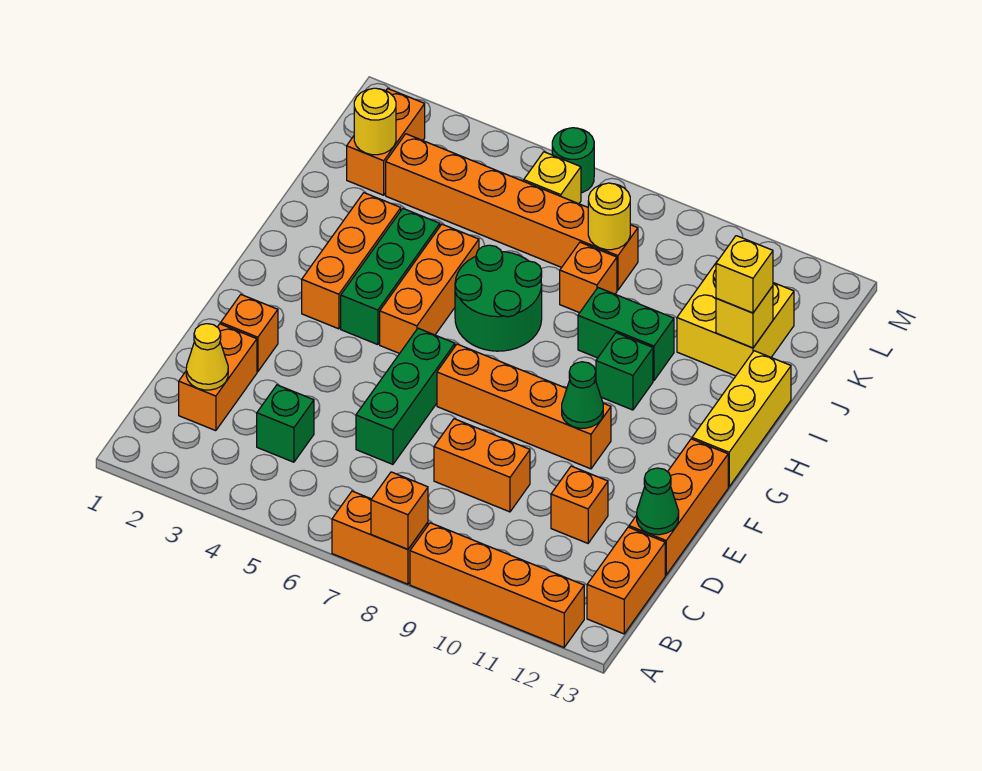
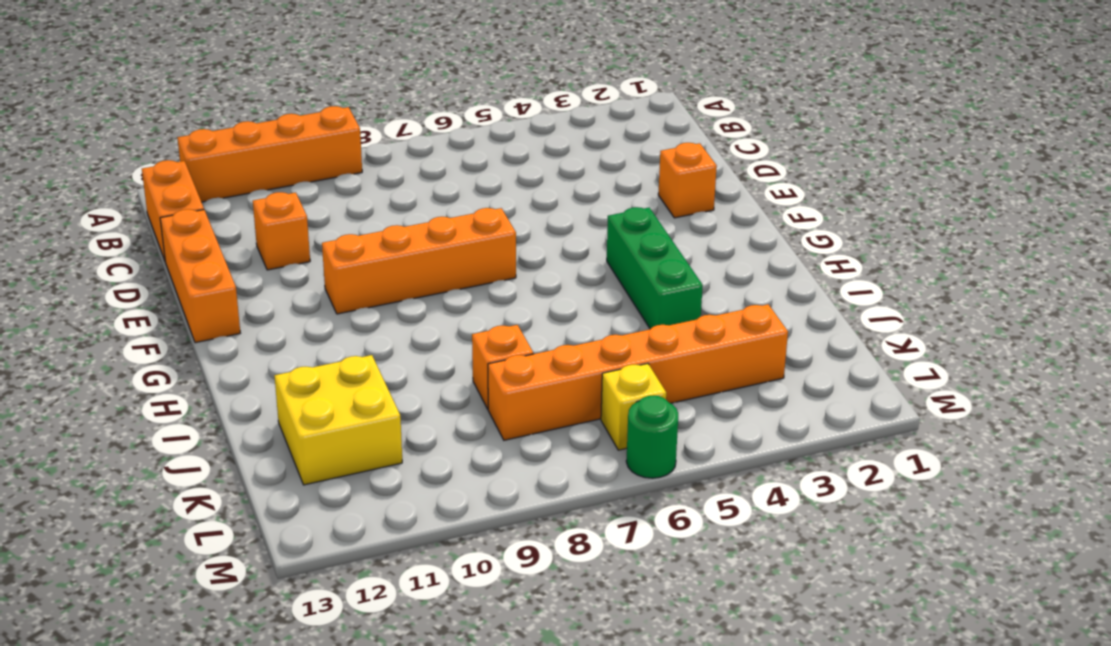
none -> orange 1x2 brick [332,491,428,584]
none -> orange 1x2 brick [179,324,257,431]
none -> green 1x1 brick [257,385,314,462]
none -> green 1x3 brick [356,328,455,464]

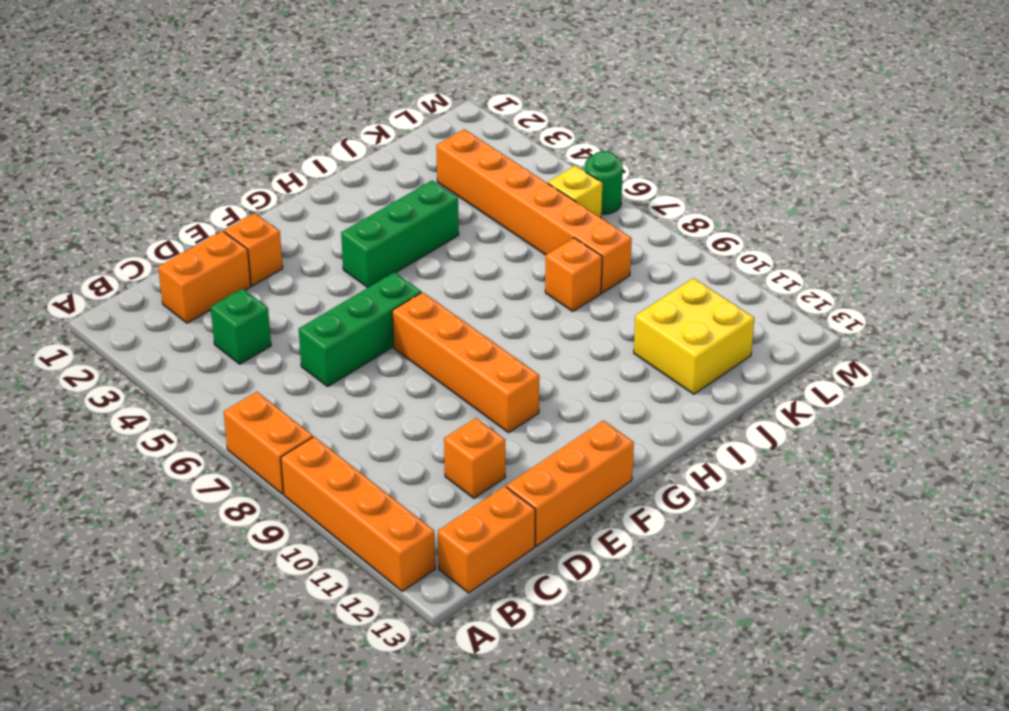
none -> orange 1x2 brick [434,419,530,512]
none -> orange 1x3 brick [302,193,401,329]
none -> orange 1x3 brick [380,224,479,353]
none -> yellow 1x3 brick [692,351,791,487]

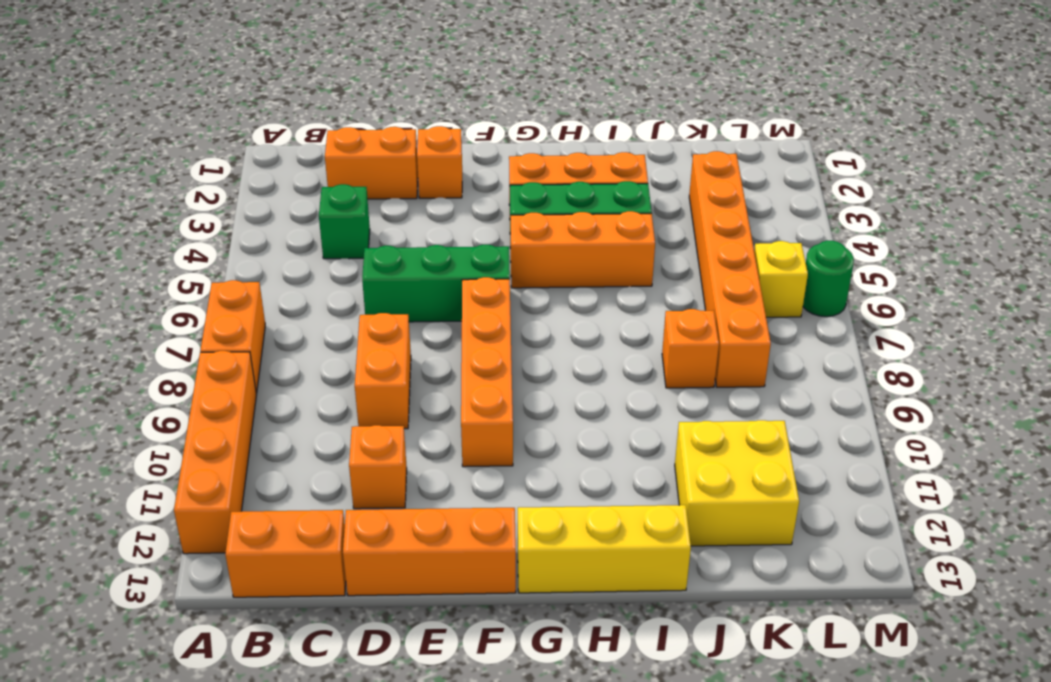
none -> green 2x2 round brick [455,245,542,351]
none -> green 1x1 brick [596,333,653,410]
none -> green 1x2 brick [578,288,674,381]
none -> orange 1x2 brick [347,89,425,195]

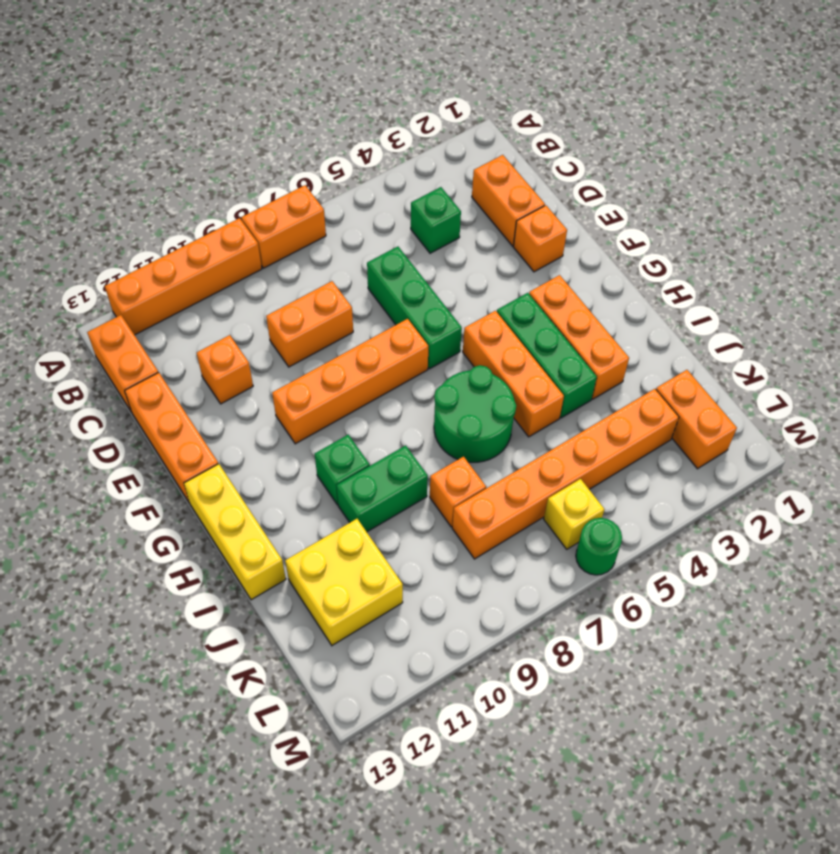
none -> orange 1x1 brick [371,472,428,549]
none -> yellow 1x1 cone [186,324,228,390]
none -> green 1x1 cone [637,468,679,535]
none -> green 1x1 cone [562,362,603,428]

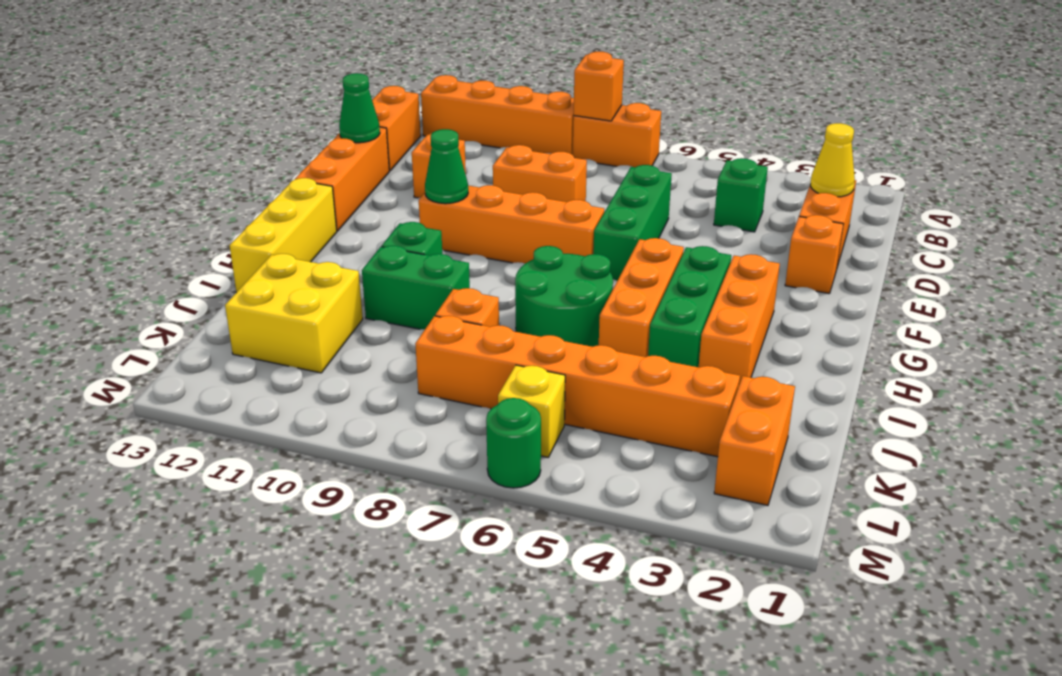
none -> yellow 1x1 brick [716,286,773,348]
none -> yellow 1x1 round brick [354,88,396,155]
none -> yellow 1x1 round brick [588,183,630,250]
none -> yellow 1x1 brick [716,236,773,313]

